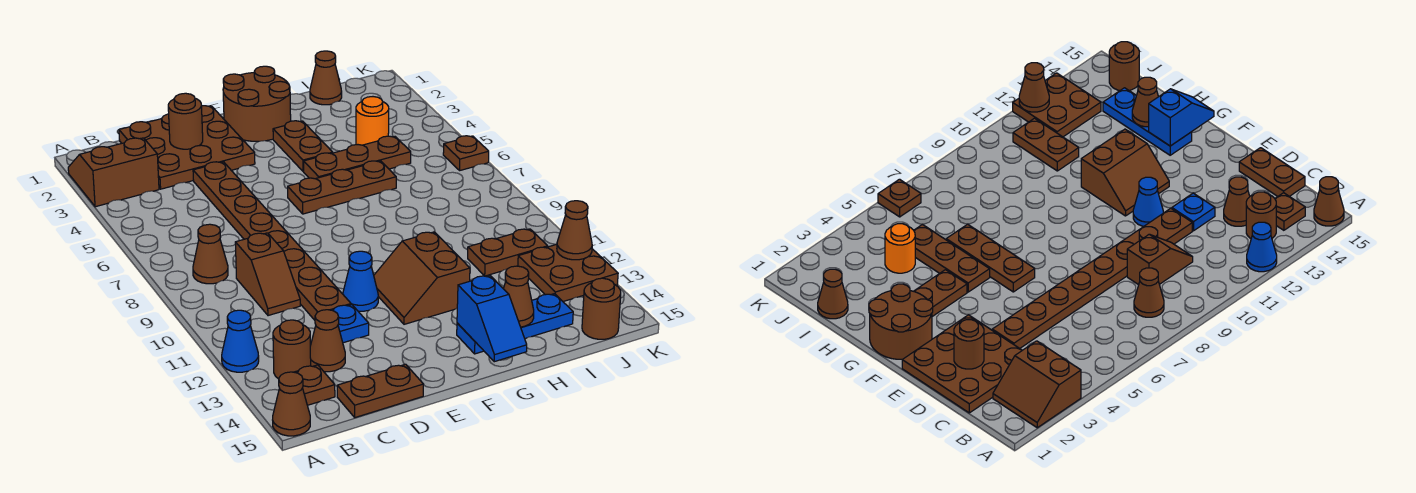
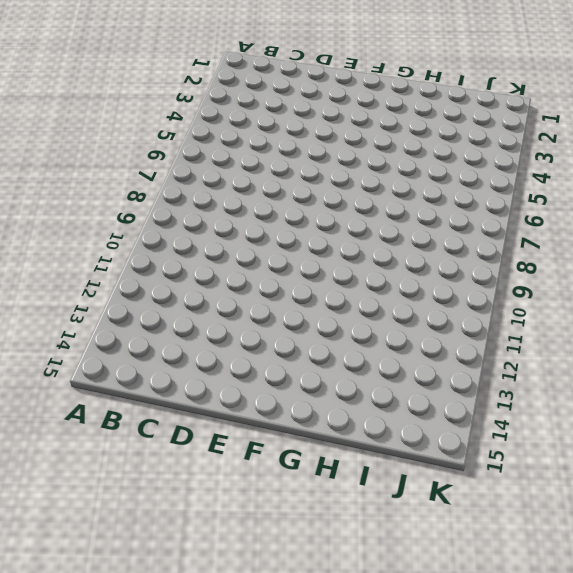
none -> brown 2x2 slope [68,138,159,207]
none -> blue 1x1 cone [222,310,259,372]
none -> brown 1x1 cone [273,372,310,436]

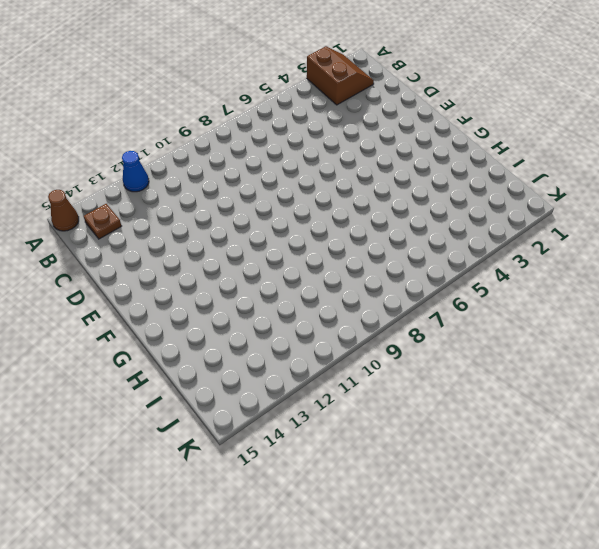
none -> brown 1x1 cone [193,224,228,284]
none -> brown 1x1 round brick [273,320,311,379]
none -> brown 3x3 plate [119,106,255,189]

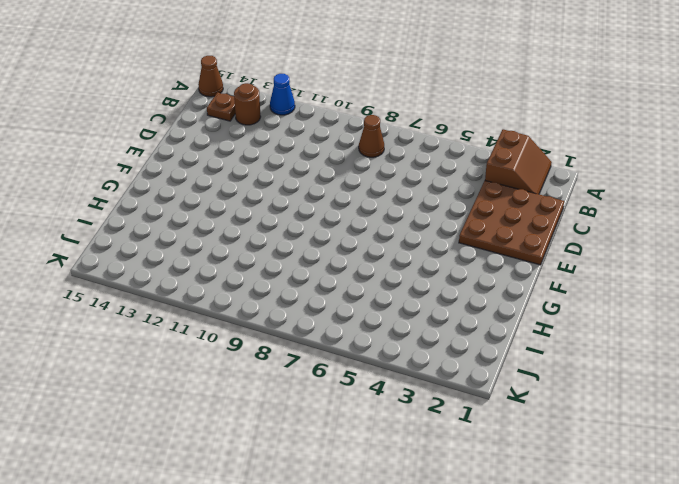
none -> brown 1x2 slope [235,233,300,316]
none -> brown 1x1 cone [310,310,345,372]
none -> brown 1x2 plate [337,364,424,418]

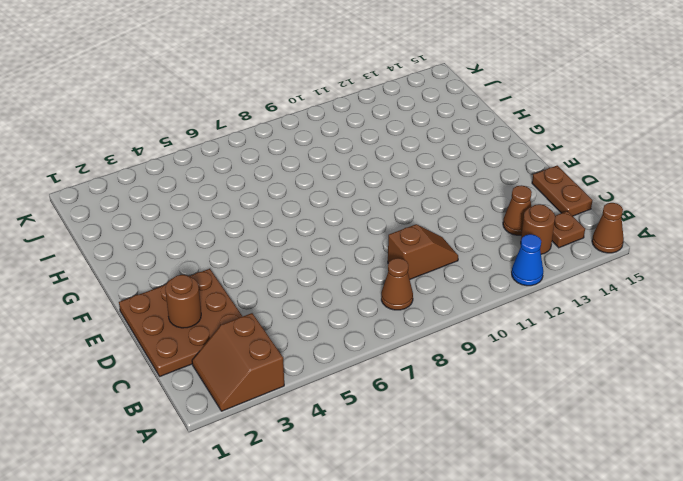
none -> brown 1x8 plate [193,162,351,320]
none -> blue 1x1 plate [332,305,369,343]
none -> blue 1x1 cone [343,251,378,311]

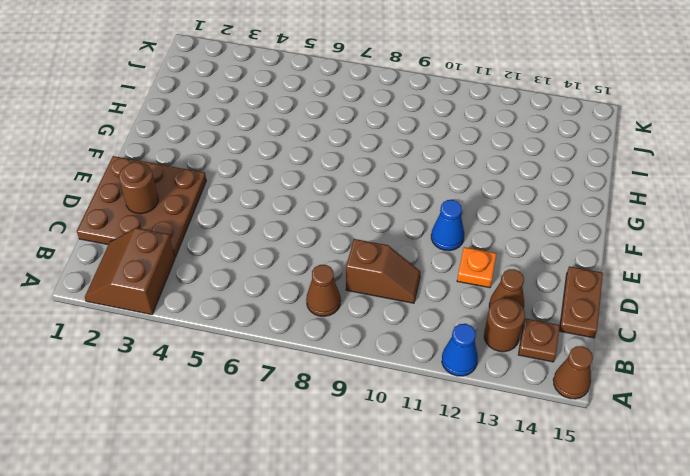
orange 1x1 plate [457,247,497,288] -> blue 1x1 plate [332,305,369,343]
none -> brown 1x8 plate [193,162,351,320]
none -> brown 2x2 round brick [223,66,291,141]
none -> brown 1x3 plate [288,161,396,214]

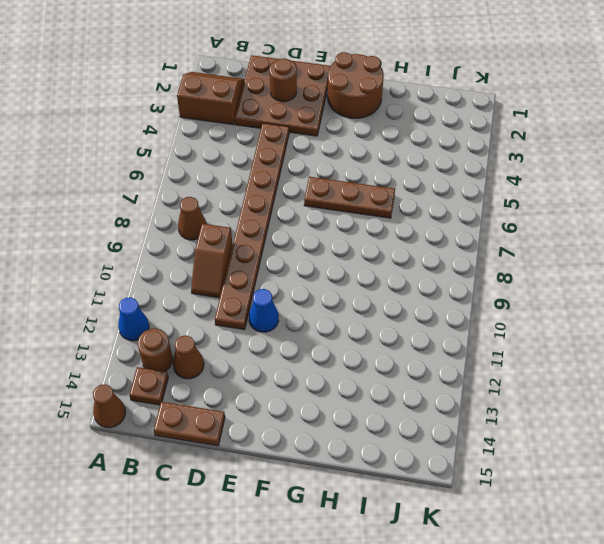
none -> blue 1x1 plate [332,305,369,343]
none -> brown 2x2 slope [374,232,470,324]
none -> brown 1x2 plate [273,121,333,172]

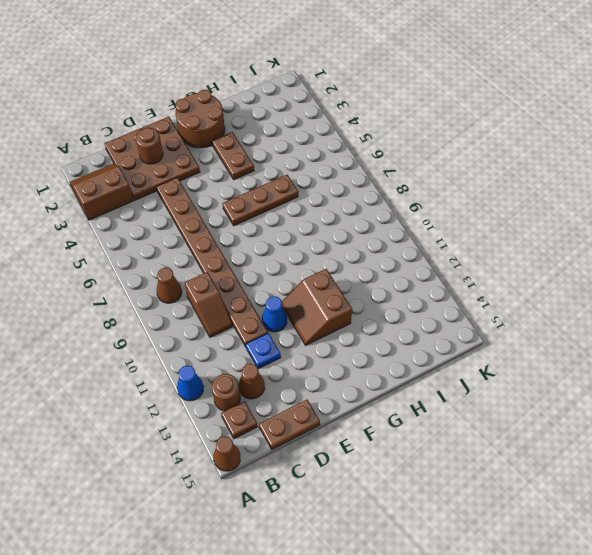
none -> brown 1x3 plate [304,136,411,179]
none -> blue 1x3 plate [457,294,573,354]
none -> brown 1x1 cone [310,51,342,105]

